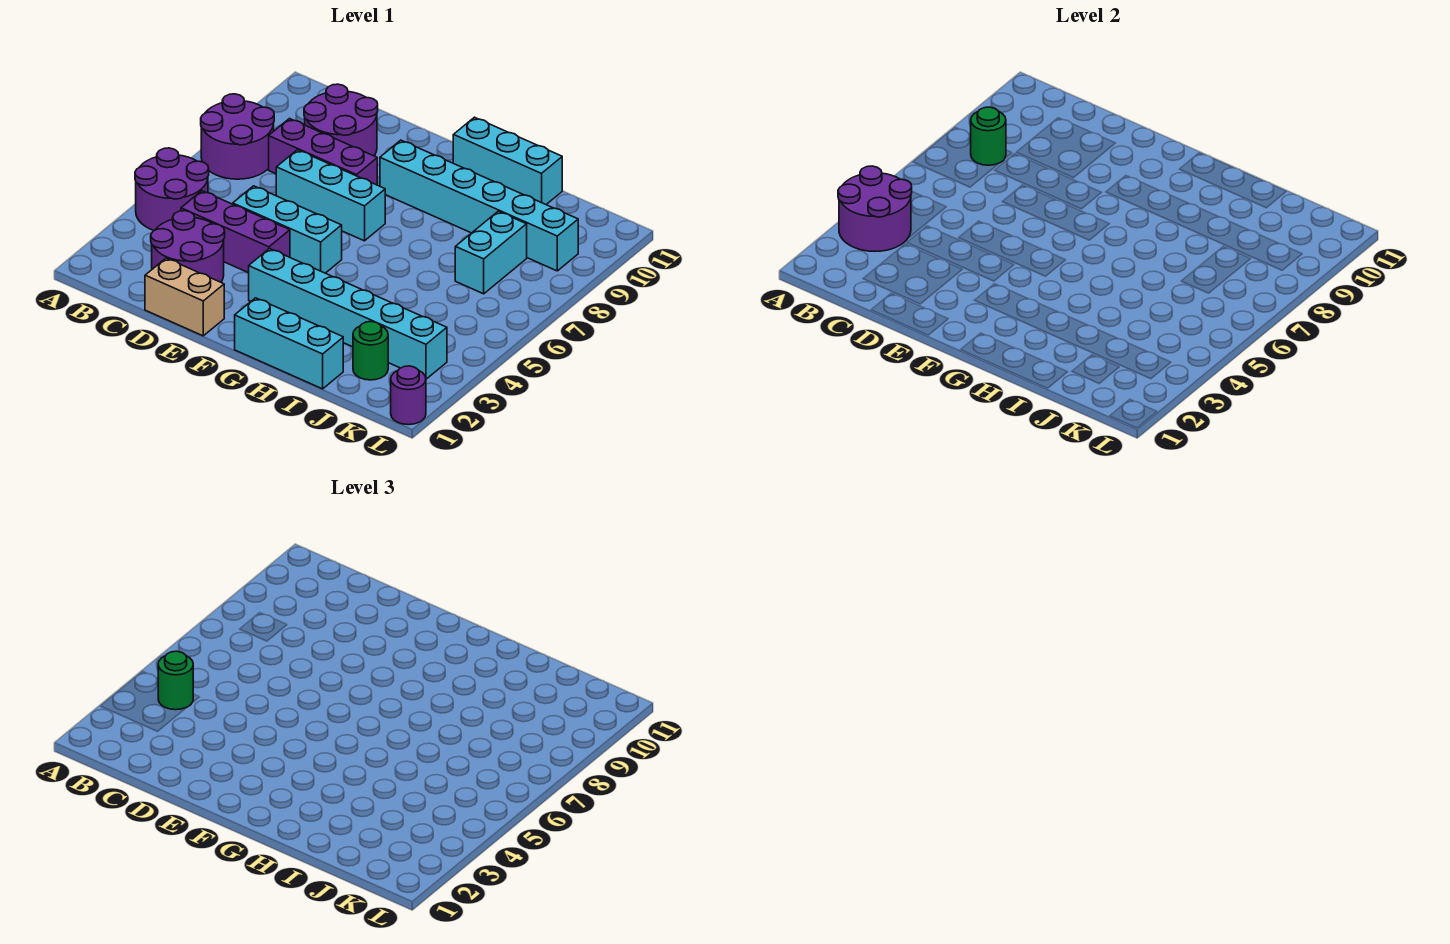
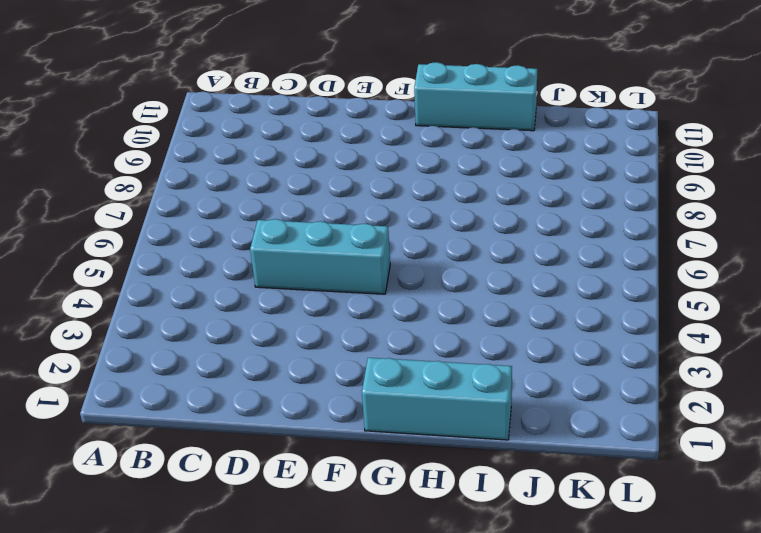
none -> purple 2x2 round brick [135,148,209,231]
none -> purple 2x2 round brick [201,94,274,179]
none -> purple 2x2 round brick [151,211,225,282]

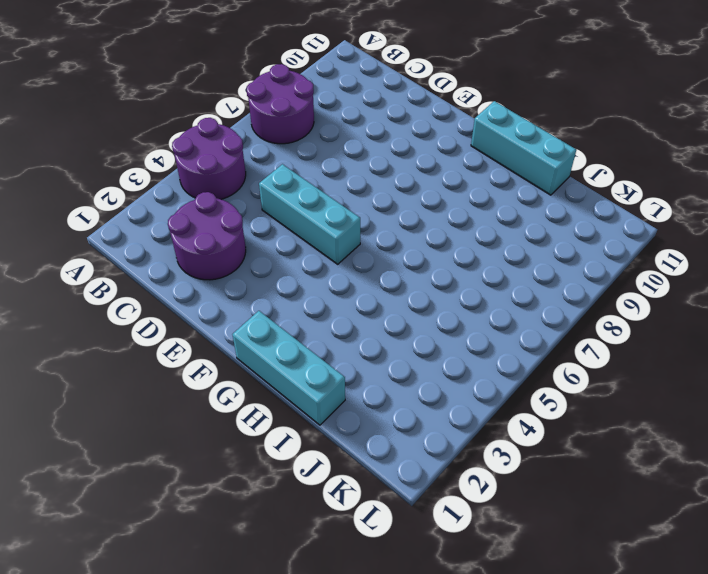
none -> purple 1x3 brick [181,191,290,273]
none -> purple 1x3 brick [269,119,377,185]
none -> purple 2x2 round brick [304,84,378,156]

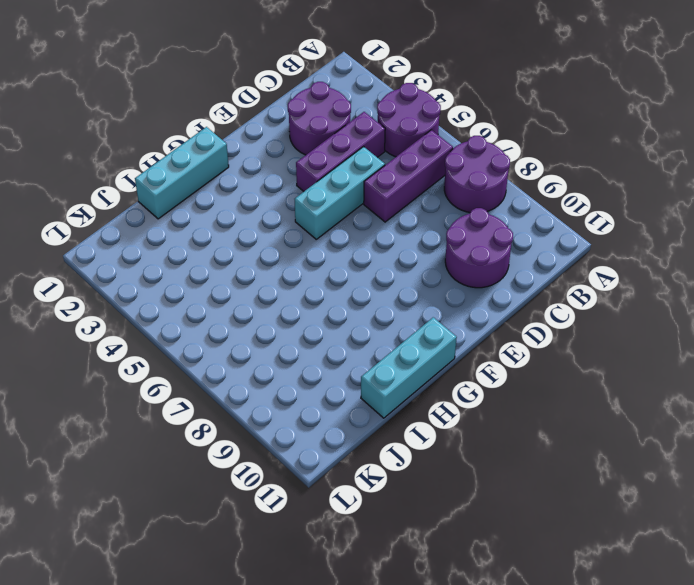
purple 1x3 brick [364,130,453,222] -> purple 1x3 brick moved to [269,119,377,185]
none -> tan 1x2 brick [145,258,224,336]
none -> cyan 1x3 brick [276,150,385,241]
none -> cyan 1x6 brick [249,249,447,379]

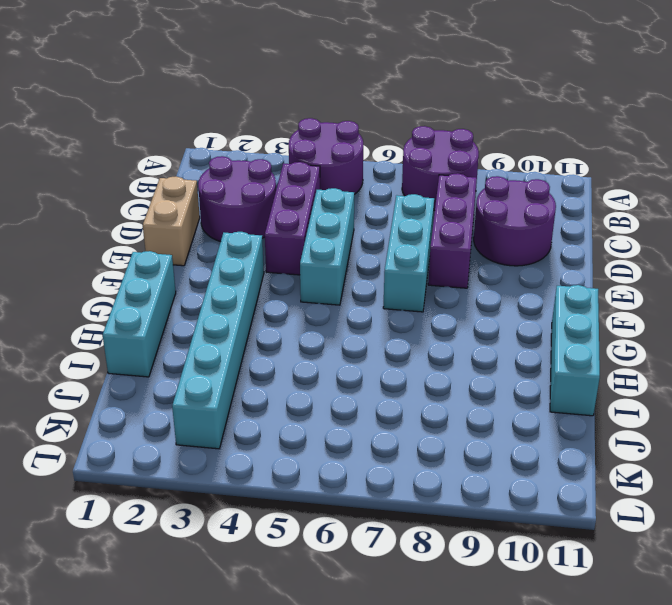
none -> cyan 1x6 brick [380,140,578,271]
none -> green 1x1 round brick [353,322,388,380]
none -> cyan 1x2 brick [455,211,527,294]

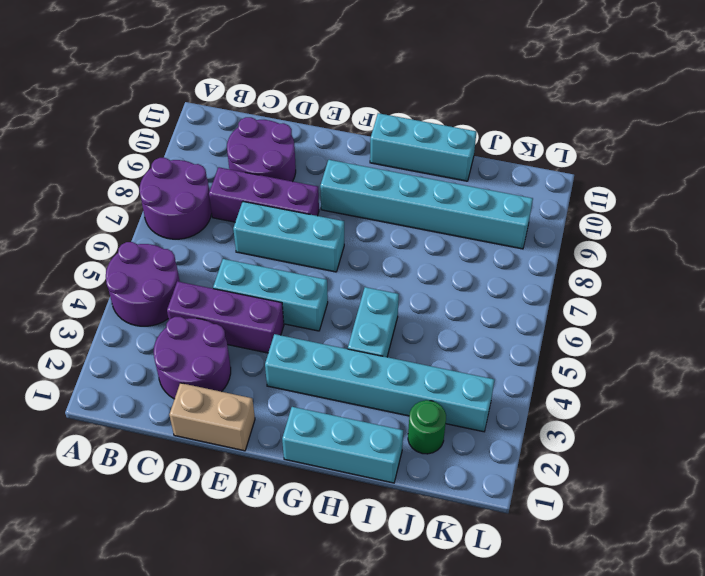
cyan 1x2 brick [348,287,399,357] -> cyan 1x2 brick moved to [455,211,527,294]
none -> purple 1x1 round brick [391,366,426,425]
none -> purple 2x2 round brick [838,166,912,251]
none -> green 1x1 round brick [971,107,1006,165]

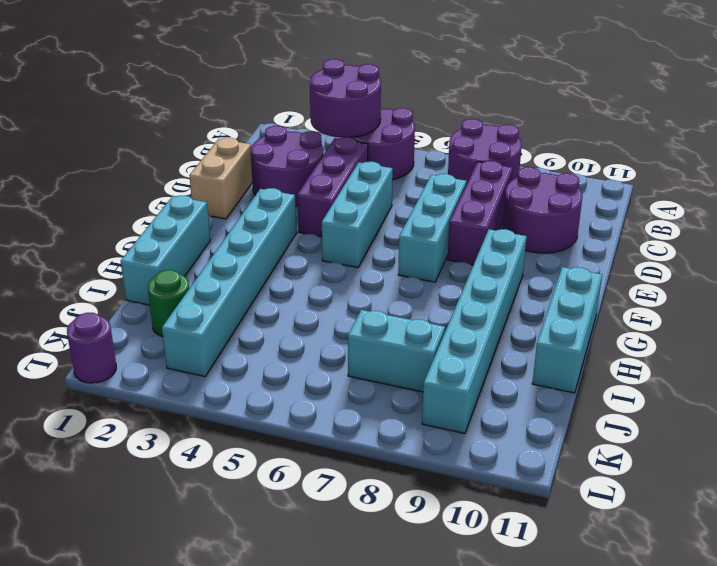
none -> green 1x1 round brick [971,107,1006,165]
none -> green 1x1 round brick [158,651,193,710]

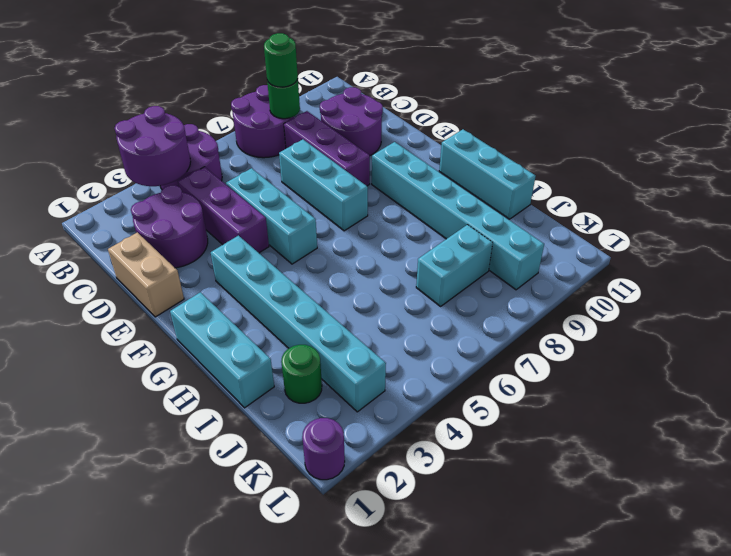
green 1x1 round brick [264,33,298,87] -> green 1x1 round brick moved to [158,651,193,710]

